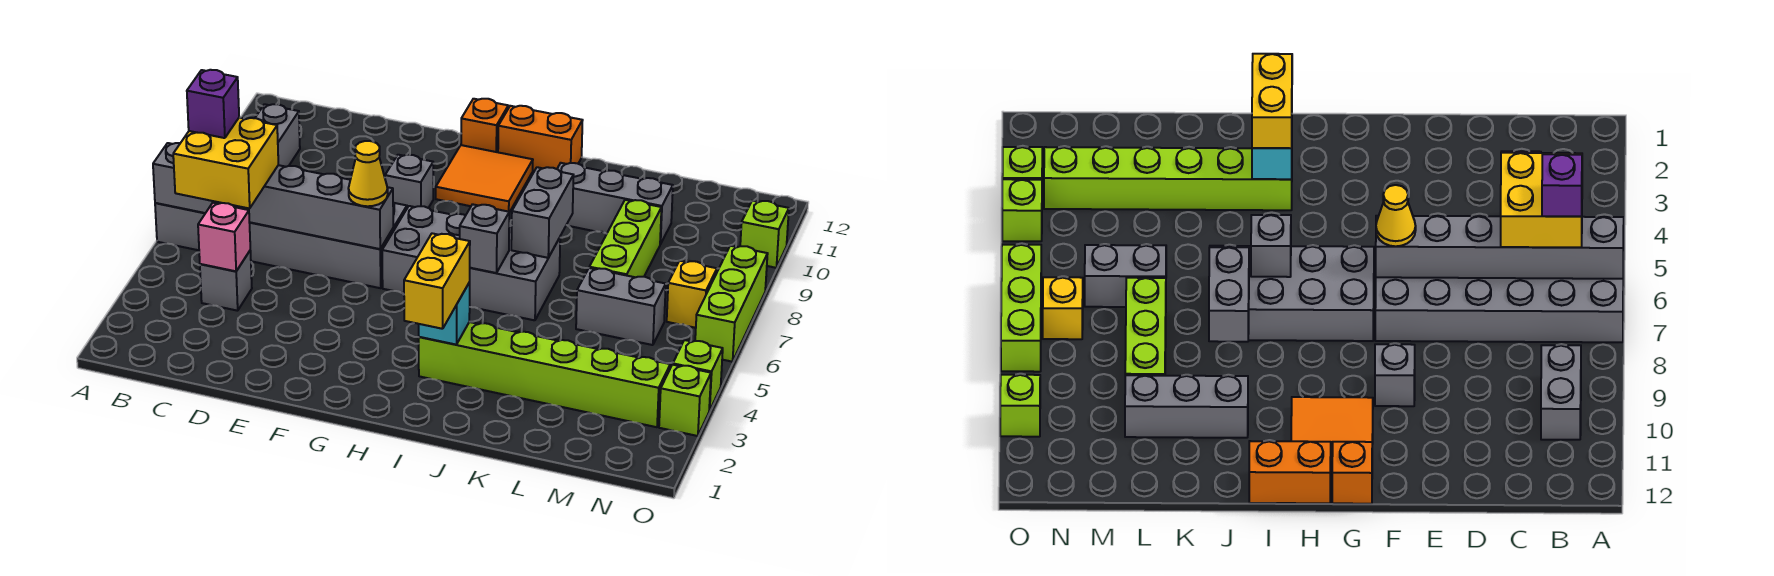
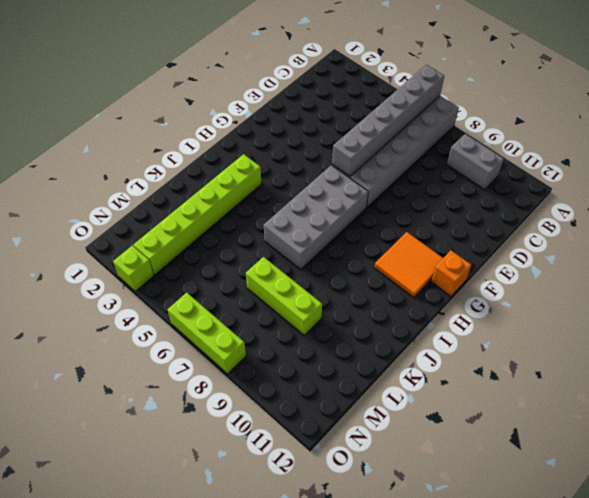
none -> grey 1x1 brick [200,251,252,311]
none -> grey 1x1 brick [385,155,433,208]
none -> orange 1x2 brick [498,106,583,171]

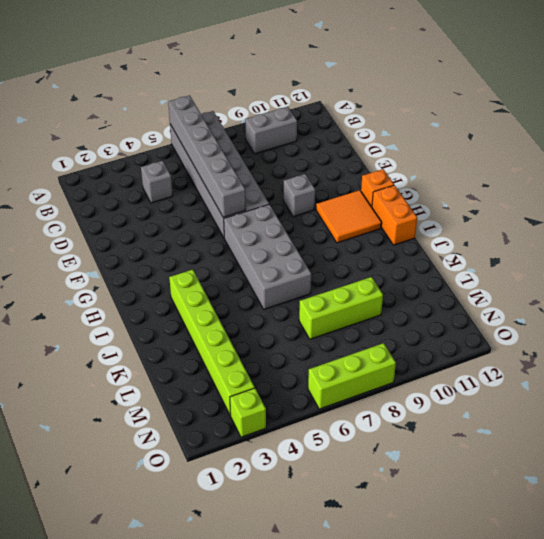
none -> grey 1x3 brick [557,163,673,244]
none -> grey 1x2 brick [576,268,666,345]
none -> yellow 1x1 brick [667,261,717,328]

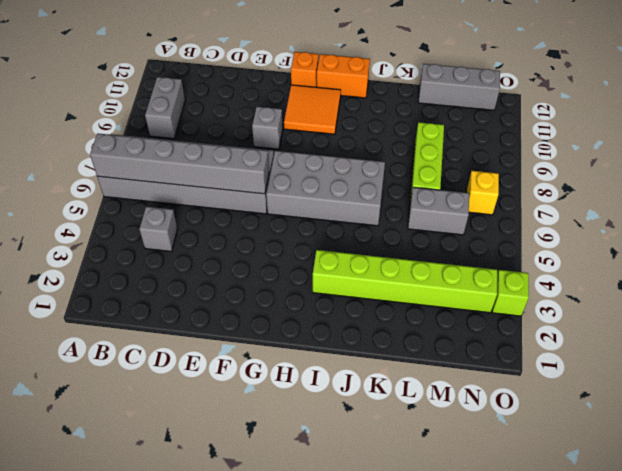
grey 1x3 brick [418,64,500,110] -> grey 1x3 brick moved to [557,163,673,244]
none -> lime 1x1 brick [673,340,723,411]
none -> lime 1x3 brick [695,246,768,362]
none -> lime 1x1 brick [740,201,789,268]

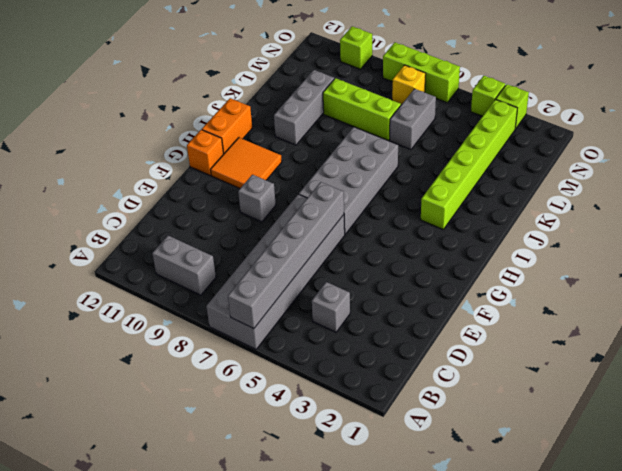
none -> pink 1x1 brick [198,203,250,271]
none -> cyan 1x1 brick [419,282,470,345]
none -> grey 1x1 brick [460,204,509,273]

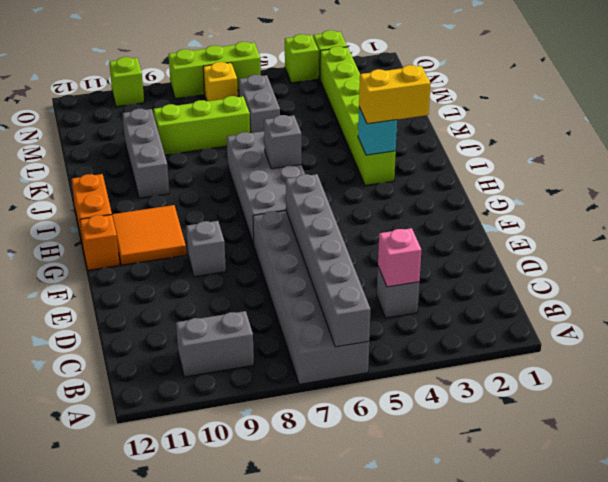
none -> grey 1x2 brick [511,167,573,258]
none -> yellow 2x2 brick [173,118,278,209]
none -> yellow 1x1 cone [348,141,388,206]

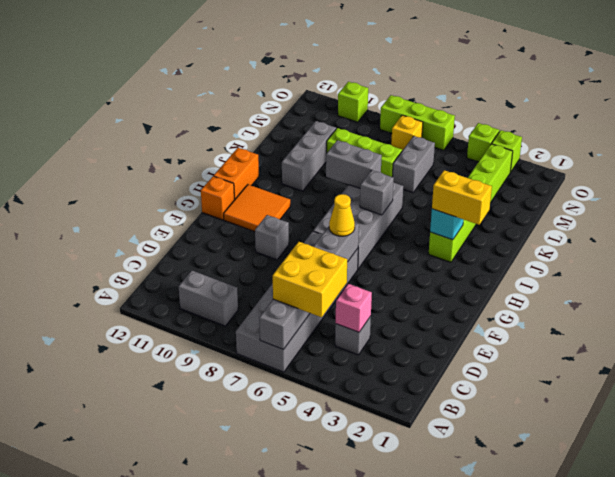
none -> purple 1x1 brick [187,70,239,138]

